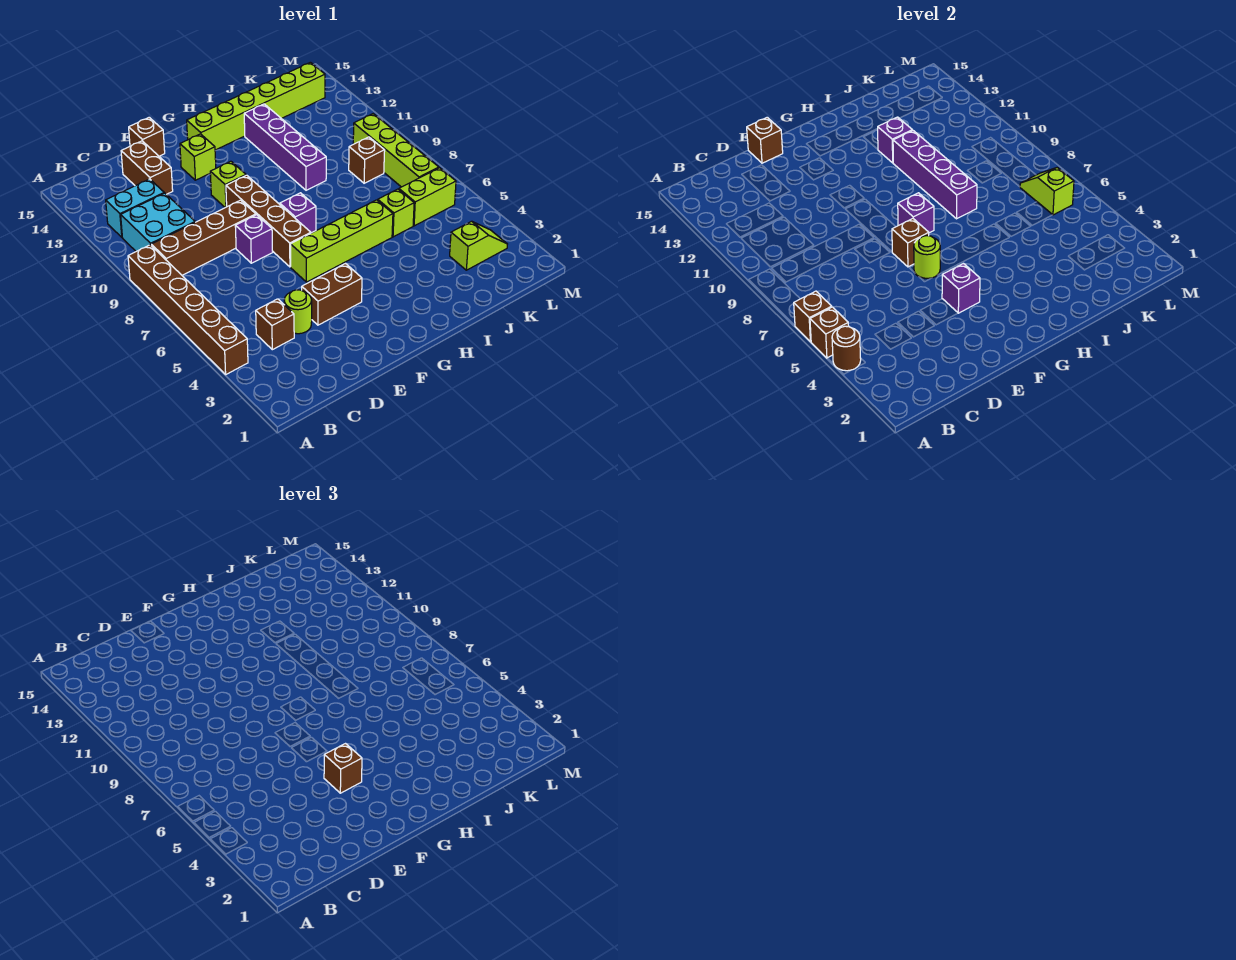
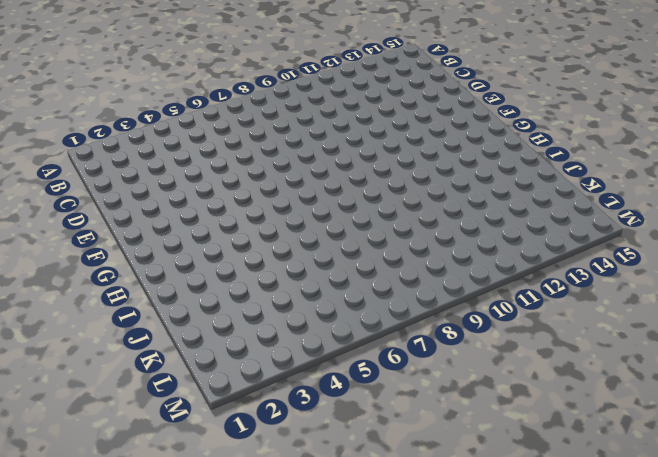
none -> brown 1x6 brick [128,245,248,374]
none -> brown 1x4 brick [151,200,256,275]
none -> cyan 2x2 brick [121,193,195,251]
none -> cyan 1x2 brick [106,179,164,237]

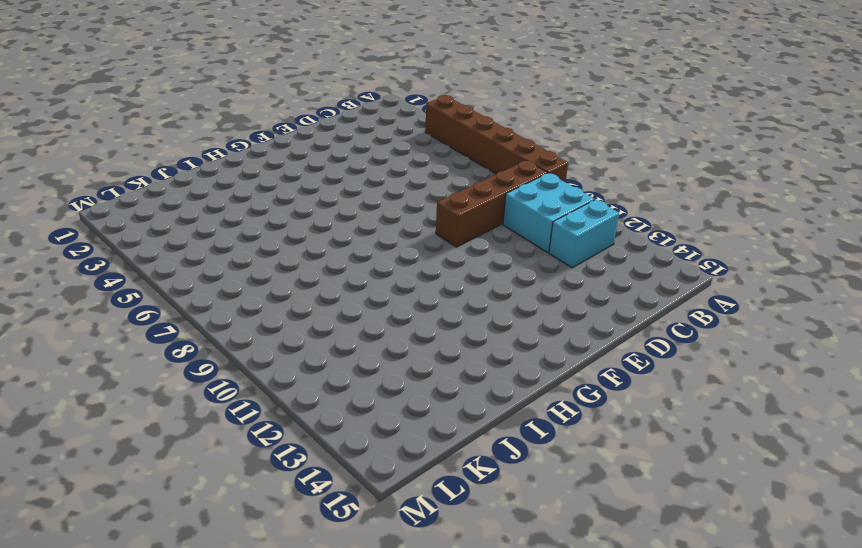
none -> brown 1x1 brick [256,299,294,350]
none -> lime 1x1 round brick [284,290,312,334]
none -> brown 1x2 brick [121,141,173,194]
none -> brown 1x2 brick [302,264,362,325]

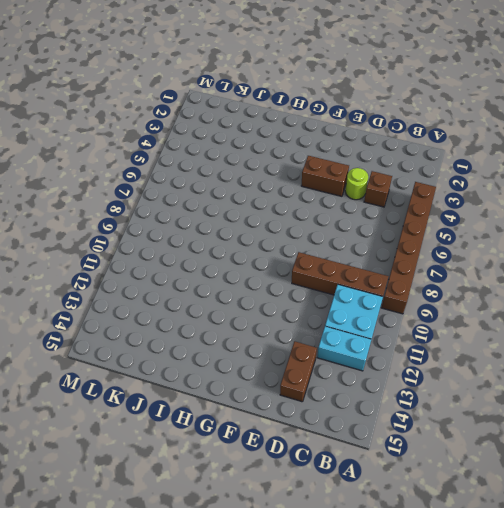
none -> purple 1x1 brick [235,215,273,263]
none -> brown 1x1 brick [129,117,165,156]
none -> lime 1x4 brick [291,200,393,282]
none -> brown 1x4 brick [226,175,311,267]

